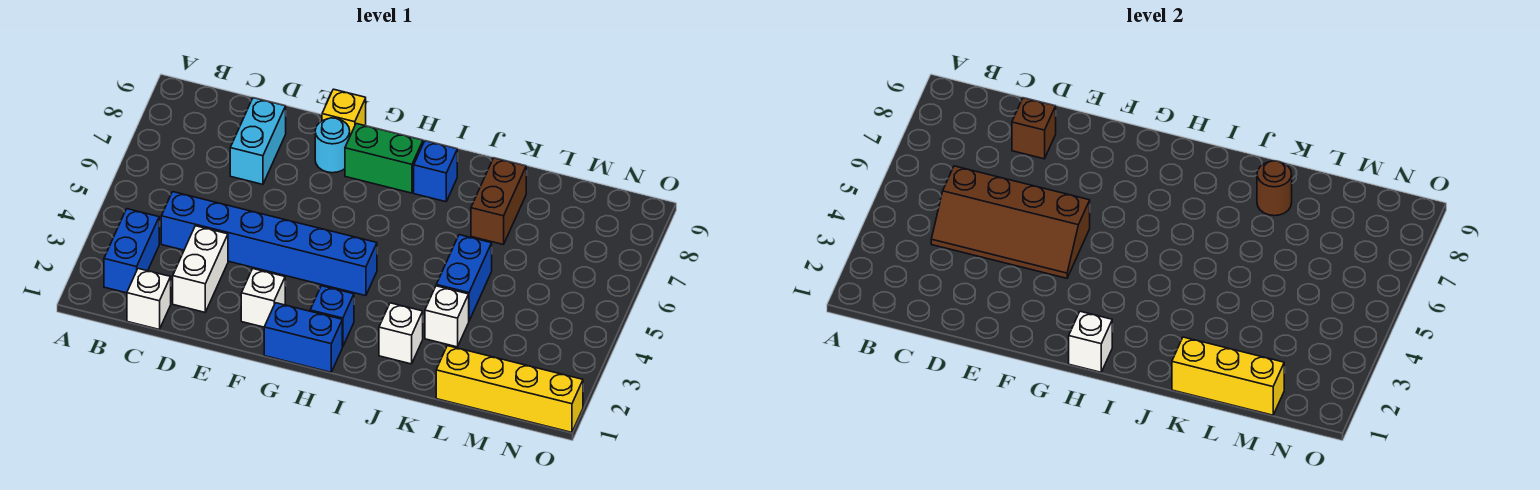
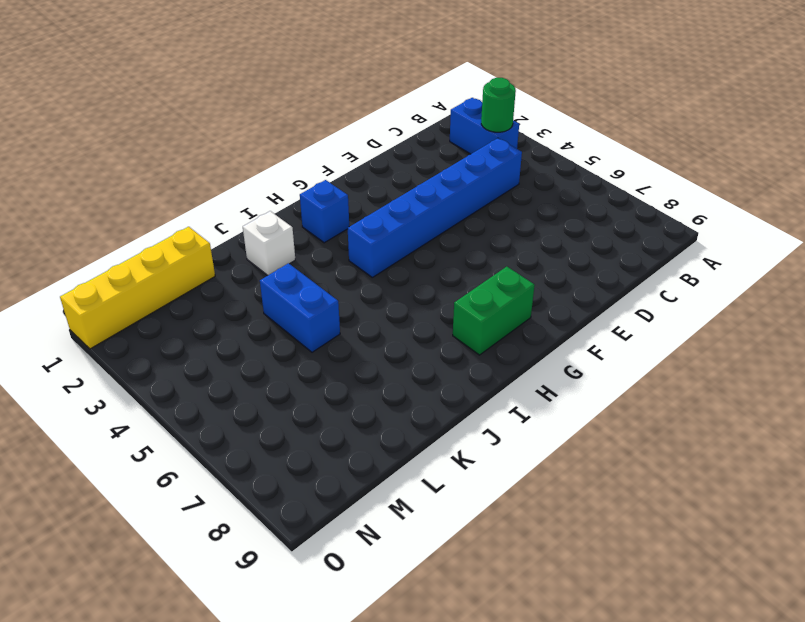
green 1x1 round brick [481,78,516,132] -> none
none -> white 1x1 brick [127,269,171,329]
none -> white 1x2 brick [173,226,228,312]
none -> cyan 1x2 brick [230,98,286,184]

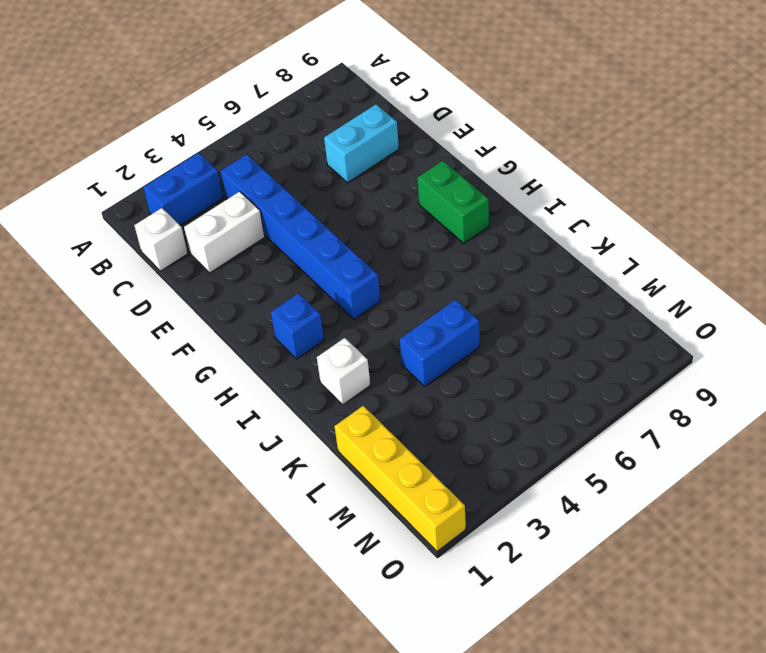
none -> white 1x1 brick [241,269,285,327]
none -> cyan 1x1 round brick [315,118,350,173]
none -> yellow 1x1 brick [322,89,366,136]

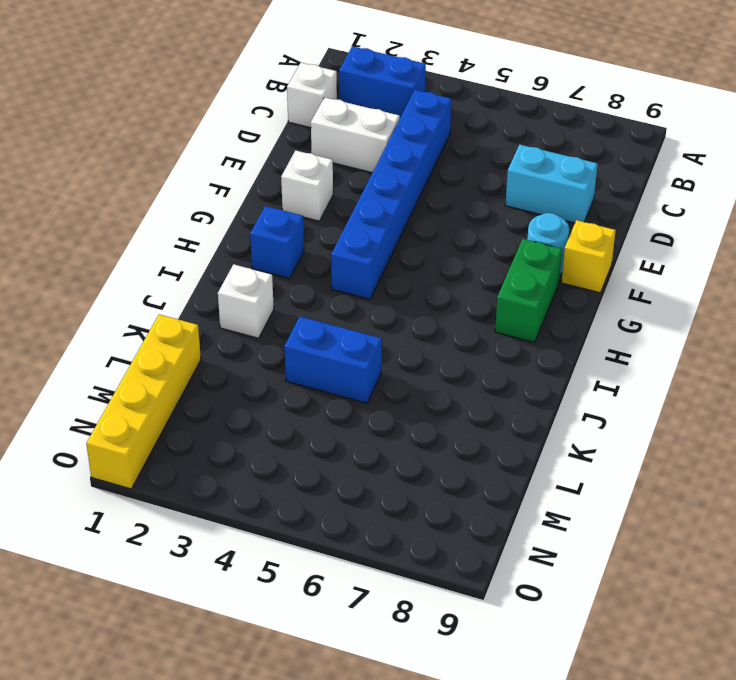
none -> blue 1x2 brick [264,303,342,372]
none -> blue 1x1 brick [414,141,457,202]
none -> white 1x1 brick [425,286,469,347]

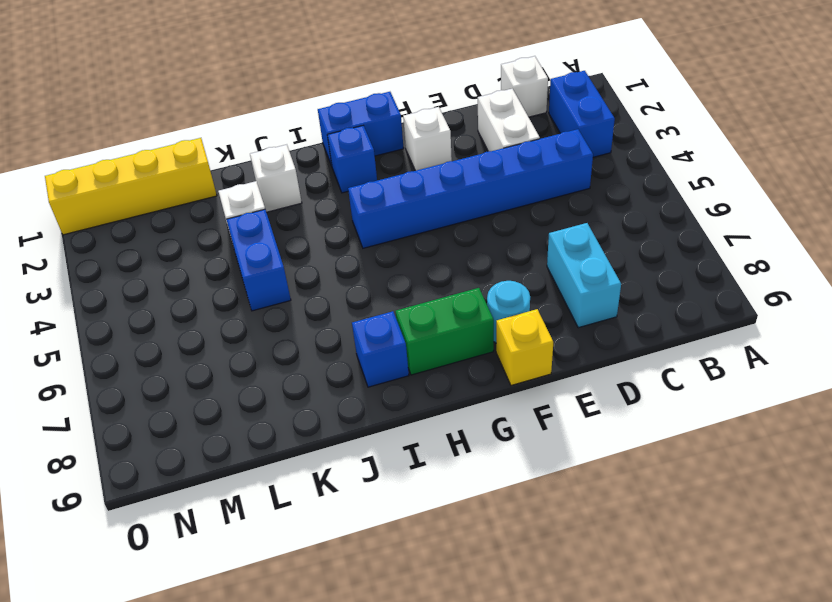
none -> brown 1x2 brick [471,158,526,245]
none -> brown 2x4 slope [931,166,1090,278]
none -> brown 1x1 brick [1012,98,1056,159]

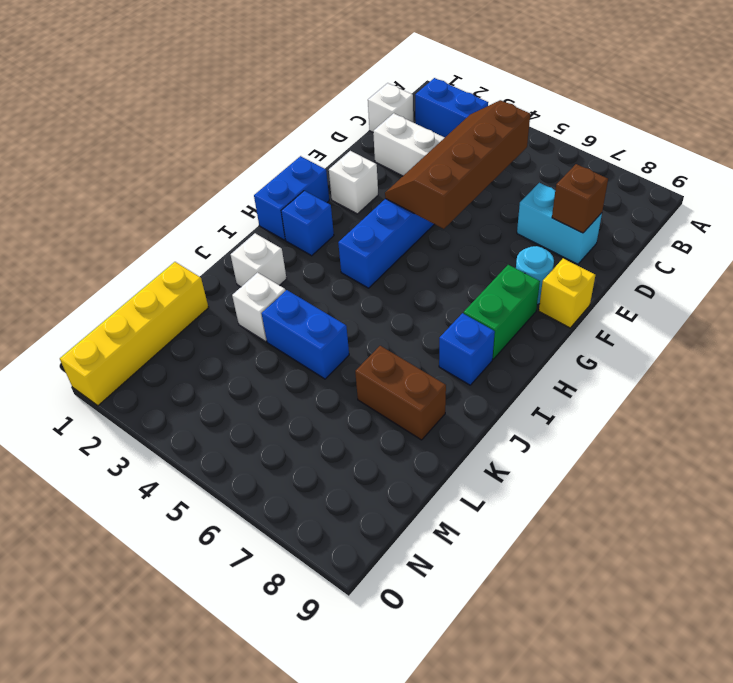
none -> white 1x1 brick [1069,311,1112,372]
none -> yellow 1x3 brick [1172,337,1284,415]
none -> brown 1x1 round brick [1257,161,1292,216]

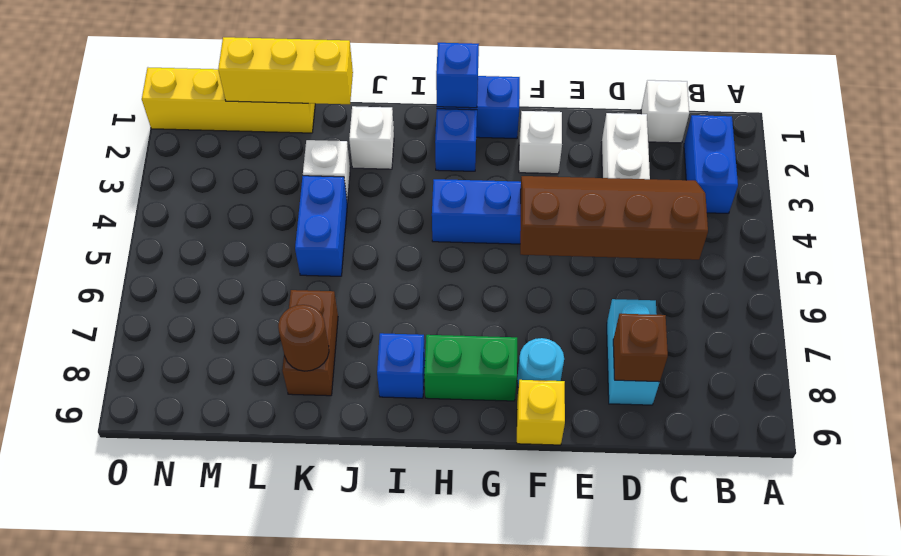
blue 1x1 brick [436,43,479,108] -> white 1x1 brick [1069,311,1112,372]

